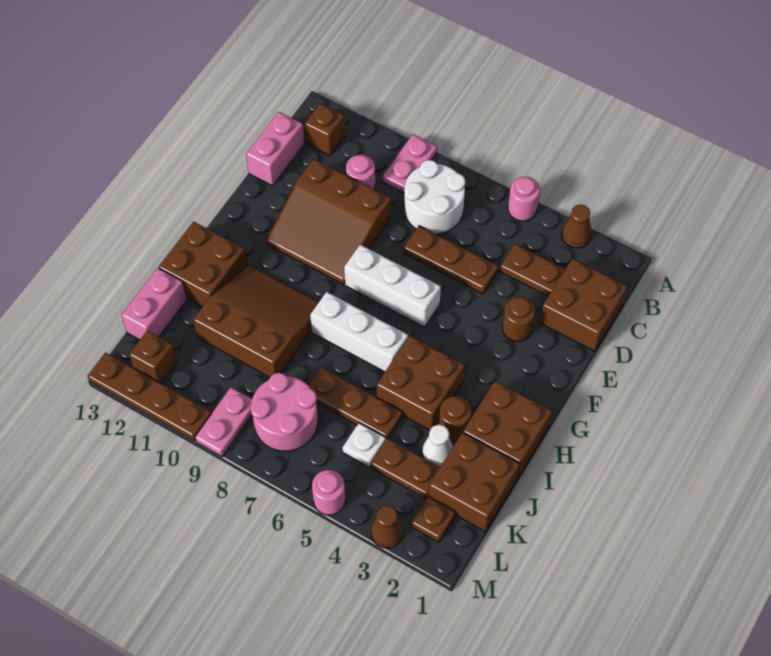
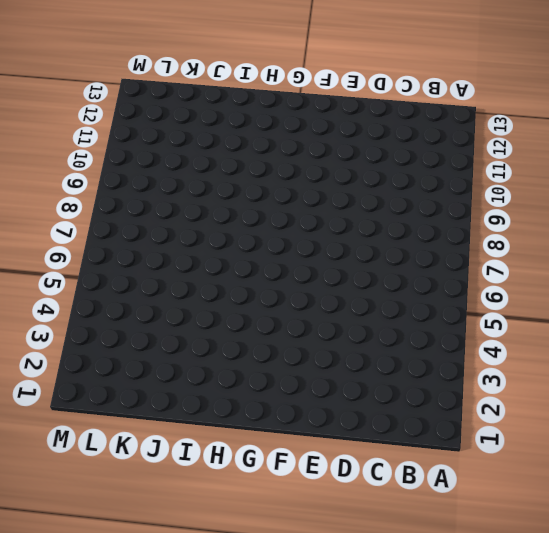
none -> brown 1x1 cone [562,205,591,248]
none -> pink 1x1 round brick [508,177,540,221]
none -> pink 1x2 plate [383,134,437,193]
none -> white 2x2 round brick [404,160,465,234]

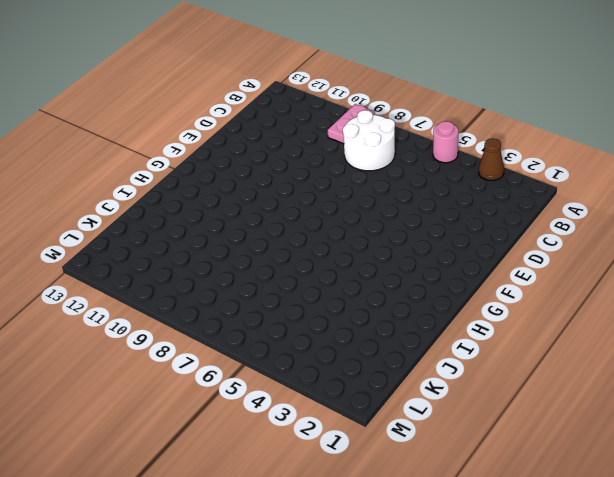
none -> brown 1x1 brick [305,103,345,156]
none -> brown 2x2 brick [540,259,628,351]
none -> brown 1x2 plate [500,244,565,296]
none -> pink 1x1 round brick [346,155,375,190]

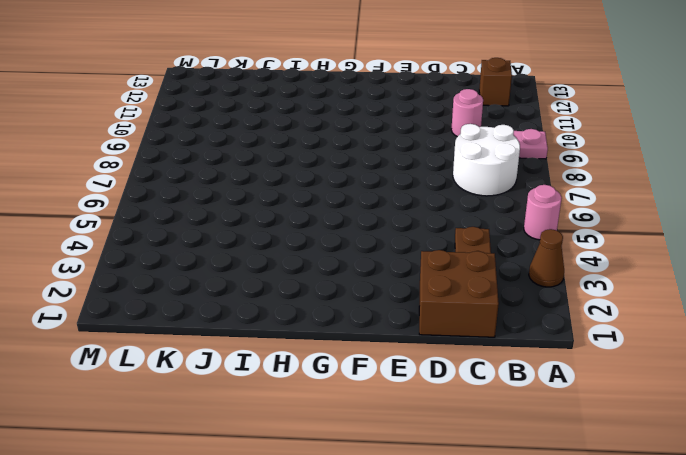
none -> pink 1x2 brick [246,112,304,186]
none -> brown 1x3 plate [404,226,498,294]
none -> brown 3x3 slope [266,159,391,285]
none -> brown 1x1 round brick [502,297,535,341]

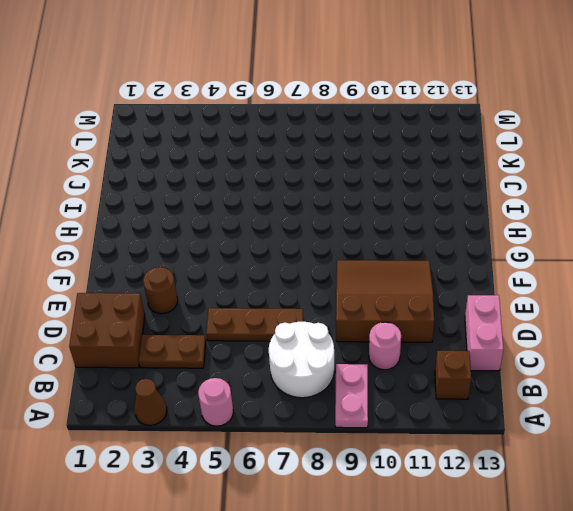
none -> white 1x3 brick [344,245,441,327]
none -> brown 2x2 brick [463,381,552,478]
none -> brown 2x2 brick [377,336,465,430]
none -> white 1x3 brick [310,292,408,372]

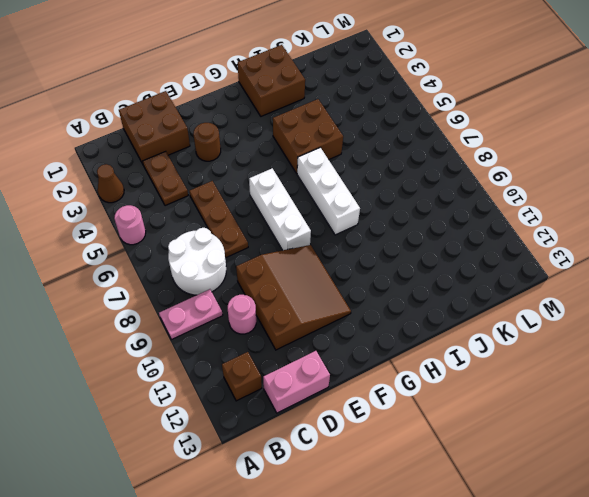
none -> brown 3x3 slope [193,265,319,377]
none -> brown 2x2 brick [159,222,247,307]
none -> brown 1x1 round brick [439,396,472,441]
none -> brown 2x2 brick [428,433,520,531]

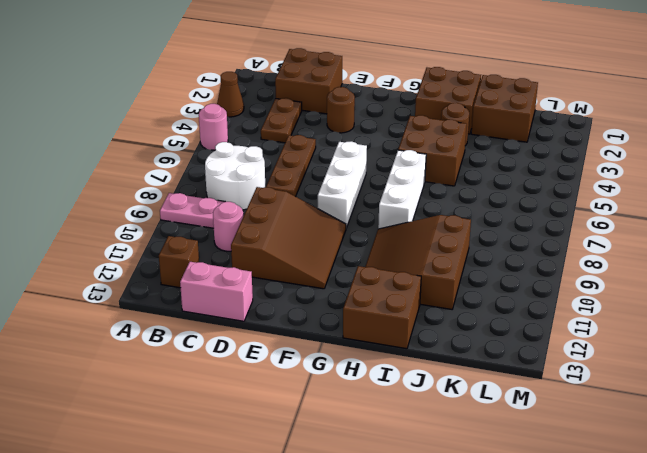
none -> white 1x1 cone [422,425,453,467]
none -> brown 1x3 plate [308,367,403,439]
none -> pink 1x2 brick [121,268,187,340]
none -> brown 1x2 plate [371,438,440,499]

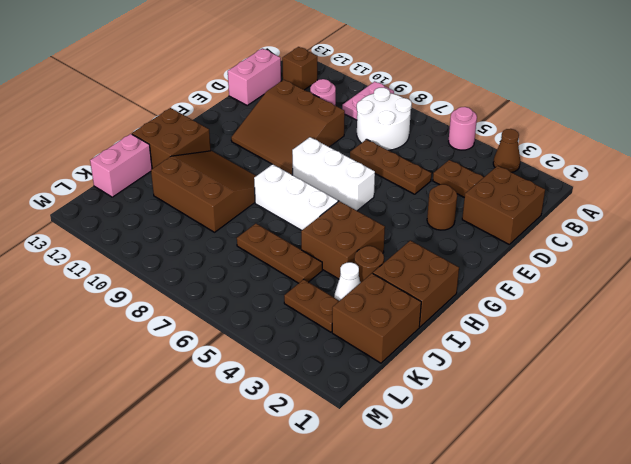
none -> white 1x1 plate [342,423,386,467]
none -> pink 2x2 round brick [250,373,318,451]
none -> brown 1x1 plate [411,497,456,542]
none -> pink 1x2 plate [195,388,252,457]

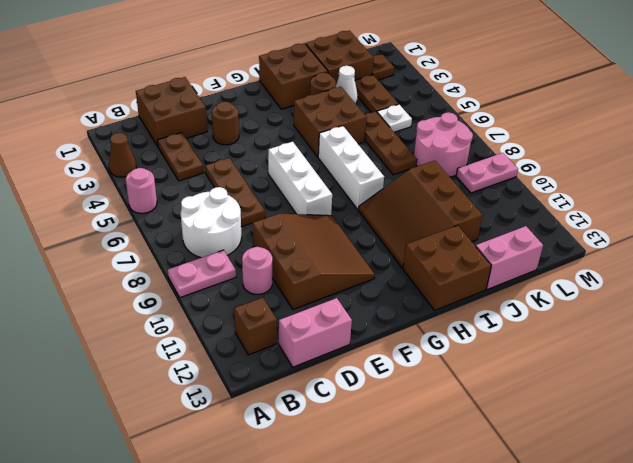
none -> brown 1x1 brick [129,331,177,383]
none -> brown 1x1 cone [371,506,403,548]
none -> pink 1x1 round brick [312,470,345,515]
none -> brown 1x4 plate [88,353,212,441]

